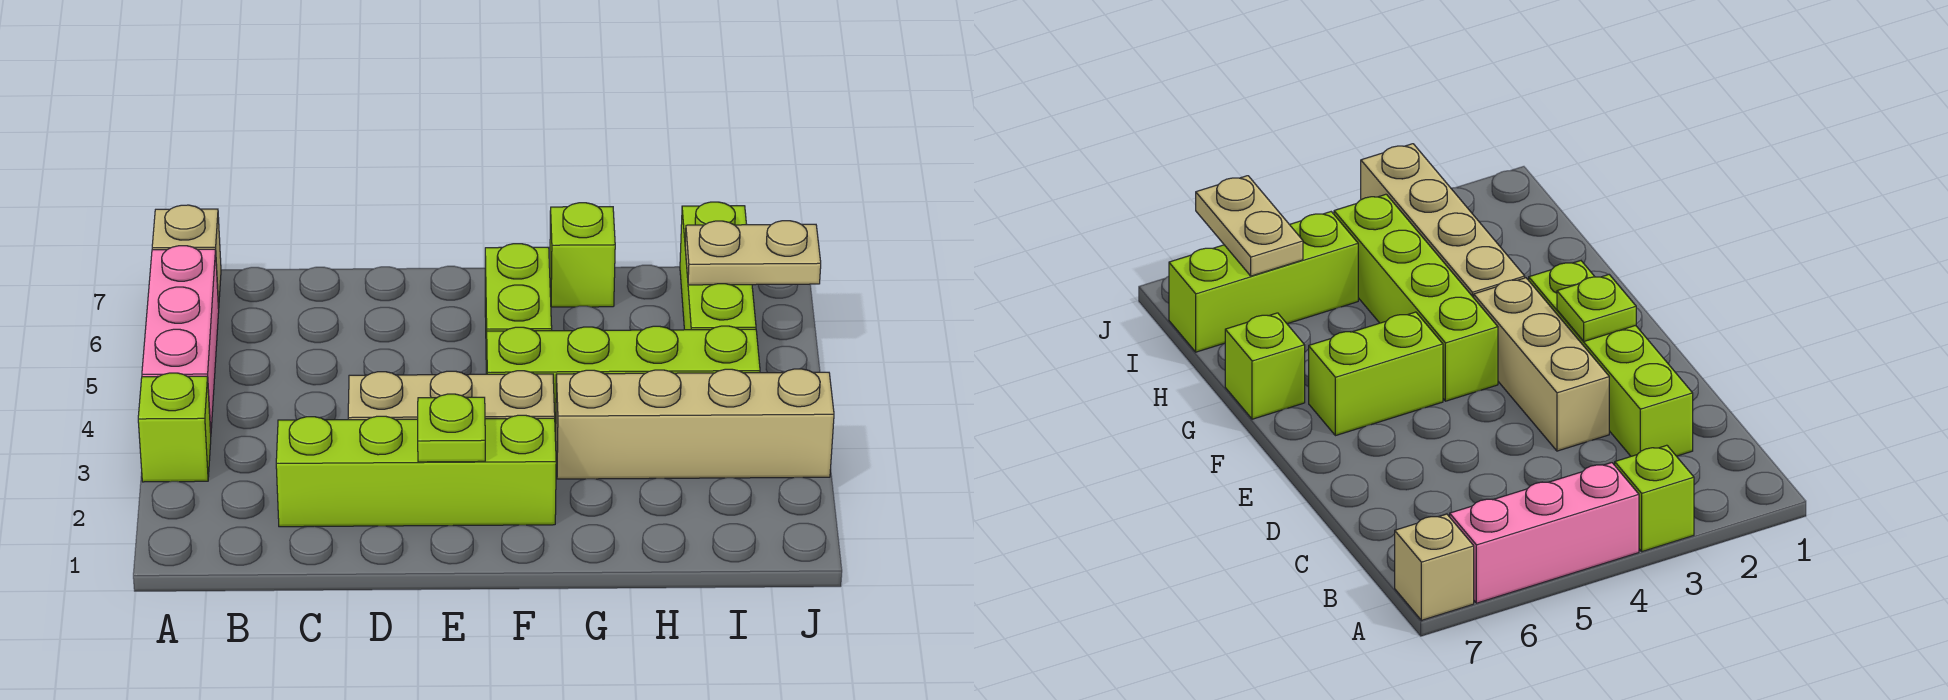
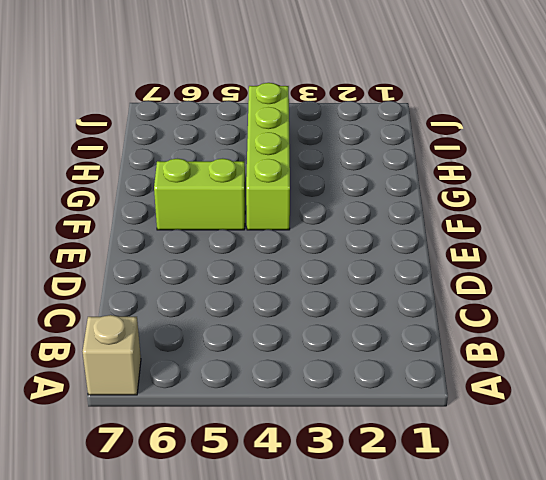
none -> lime 1x1 brick [138,373,211,482]
none -> pink 1x3 brick [142,246,219,432]
none -> lime 1x4 brick [276,415,556,527]

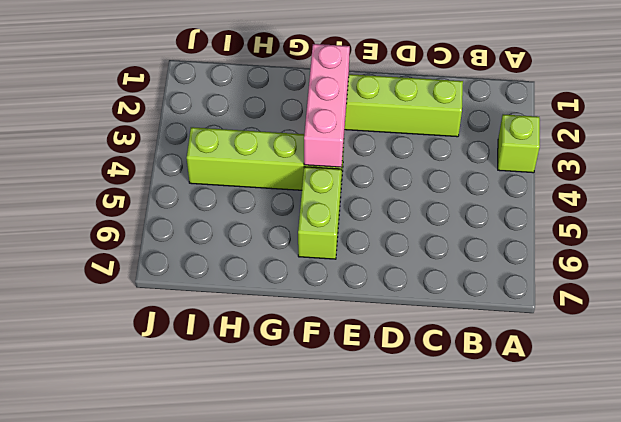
pink 1x3 brick [304,44,350,167] -> pink 1x3 brick moved to [142,246,219,432]
none -> tan 1x1 brick [152,205,221,308]
none -> tan 1x3 brick [348,371,555,420]
none -> tan 1x4 brick [555,369,834,479]

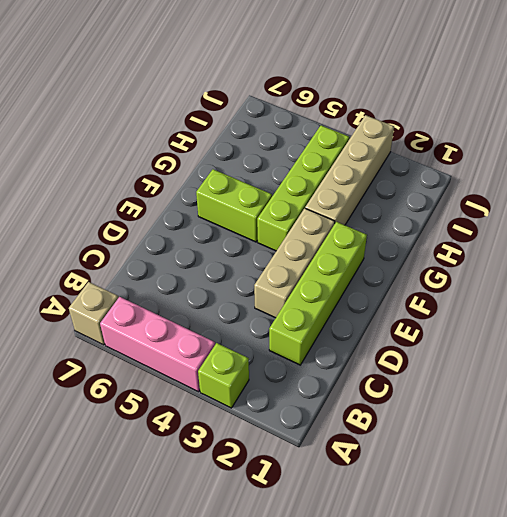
none -> lime 1x1 brick [550,203,615,307]
none -> lime 1x3 brick [680,202,756,330]
none -> lime 1x1 plate [418,394,485,462]

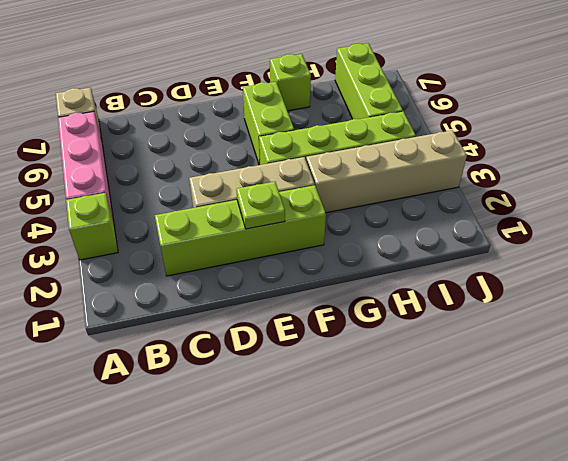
none -> tan 1x2 plate [685,221,821,285]

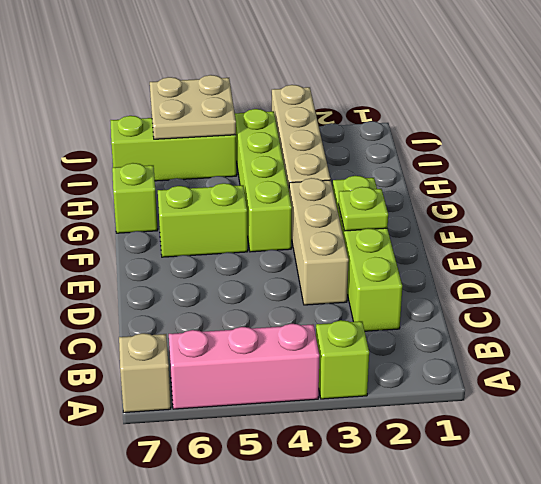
tan 2x2 plate [150,75,236,139] -> tan 1x2 plate [685,221,821,285]

